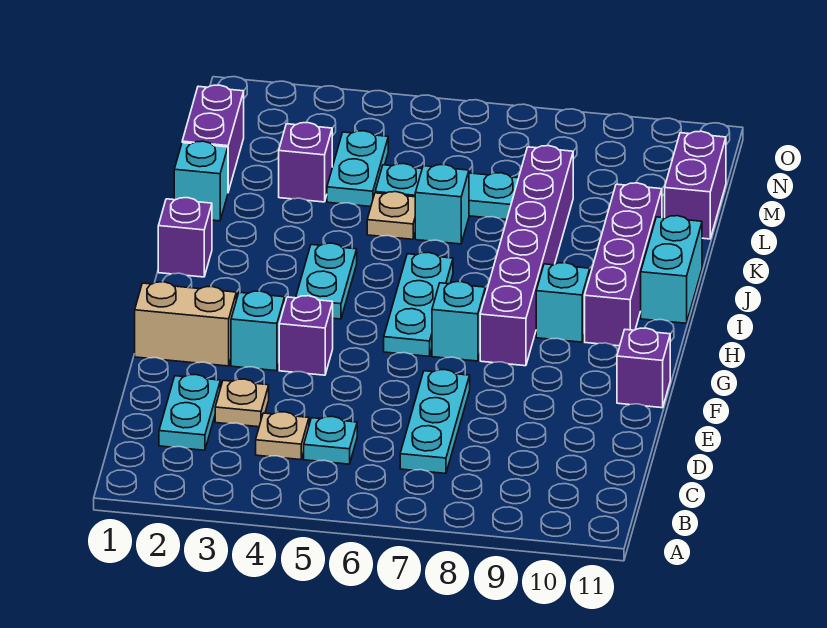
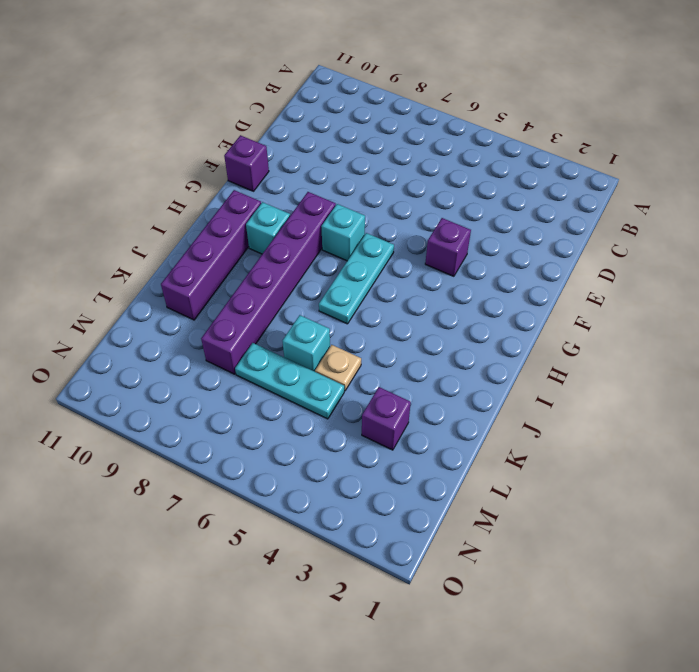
none -> cyan 1x2 plate [159,375,220,450]
none -> tan 1x1 plate [256,412,309,460]
none -> cyan 1x1 plate [304,416,357,464]

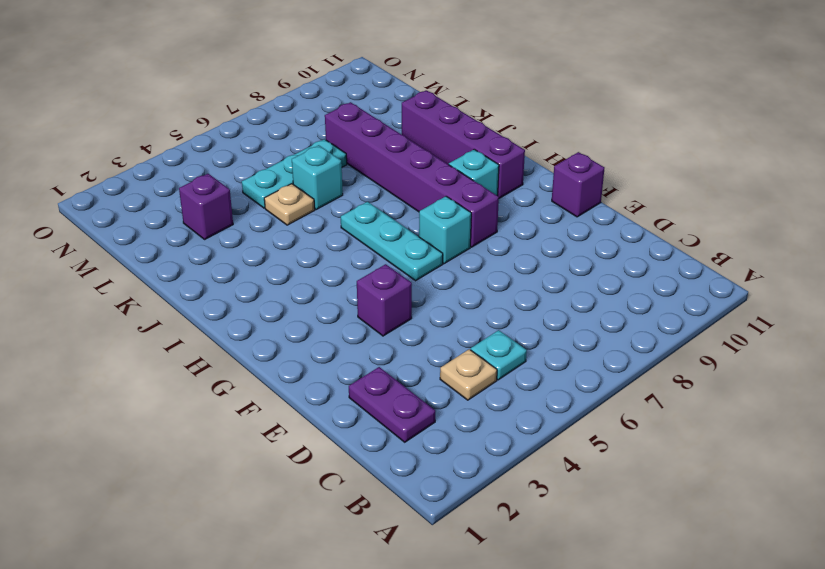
purple 1x2 plate [349,367,435,442] -> cyan 1x2 plate [159,375,220,450]
none -> cyan 1x3 plate [400,370,470,473]
none -> tan 1x1 plate [215,379,269,427]
none -> tan 1x2 brick [135,282,236,366]

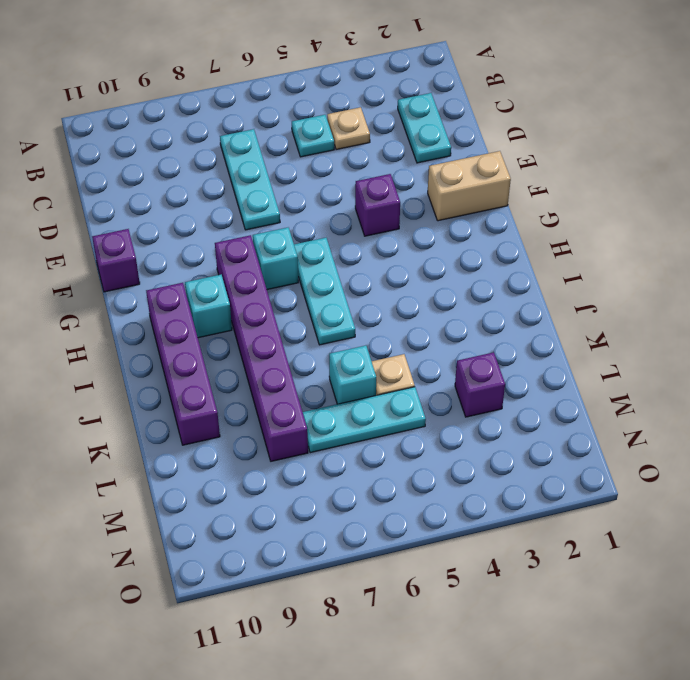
none -> tan 1x1 plate [215,379,269,427]
none -> cyan 1x1 brick [231,291,285,371]
none -> cyan 1x2 plate [296,243,357,319]

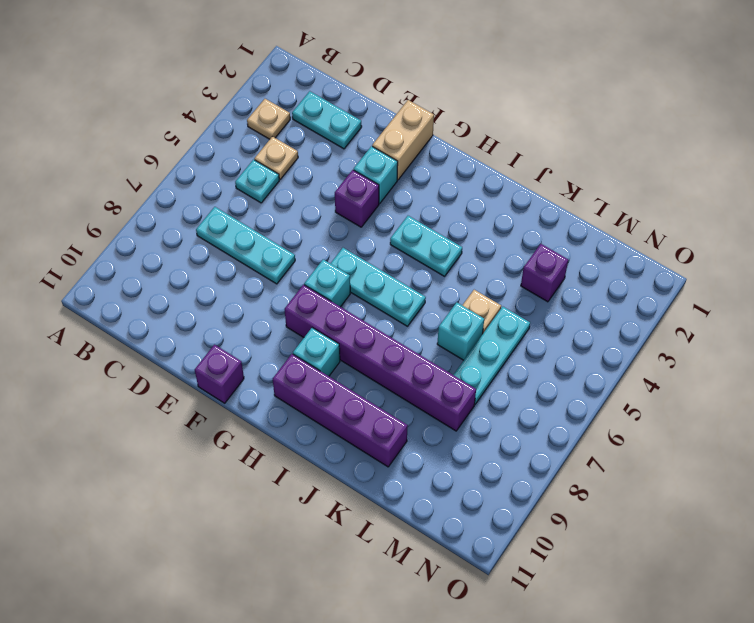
tan 1x1 plate [247,99,290,139] -> tan 1x1 plate moved to [215,379,269,427]
none -> purple 1x1 brick [158,198,212,277]
none -> cyan 1x2 brick [641,216,702,323]
none -> cyan 1x1 brick [174,141,228,221]

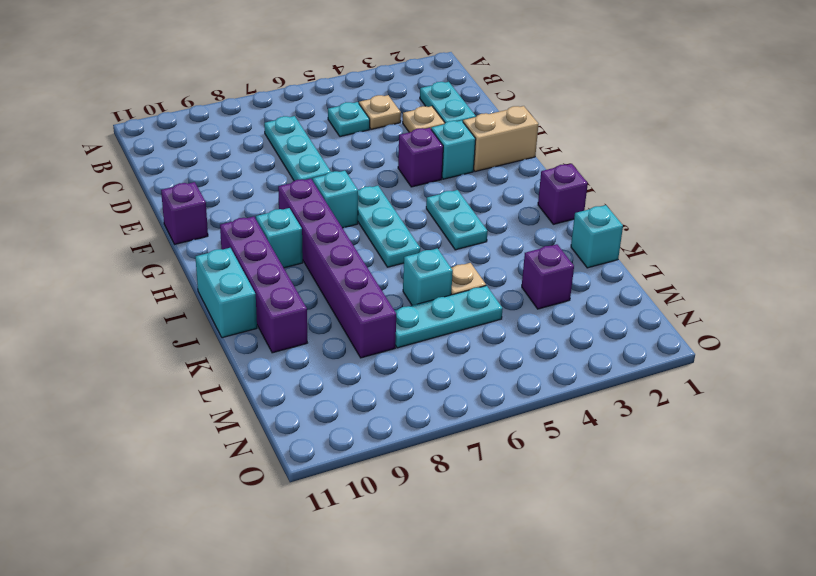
none -> purple 1x2 brick [182,85,244,192]
none -> cyan 1x2 plate [327,131,388,207]
none -> purple 1x2 brick [665,131,726,239]

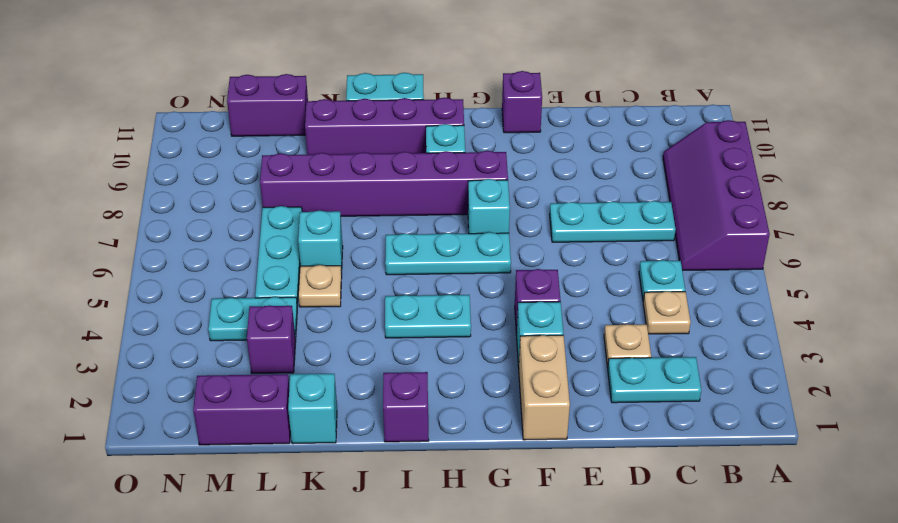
purple 2x4 slope [663,120,770,271] -> none

